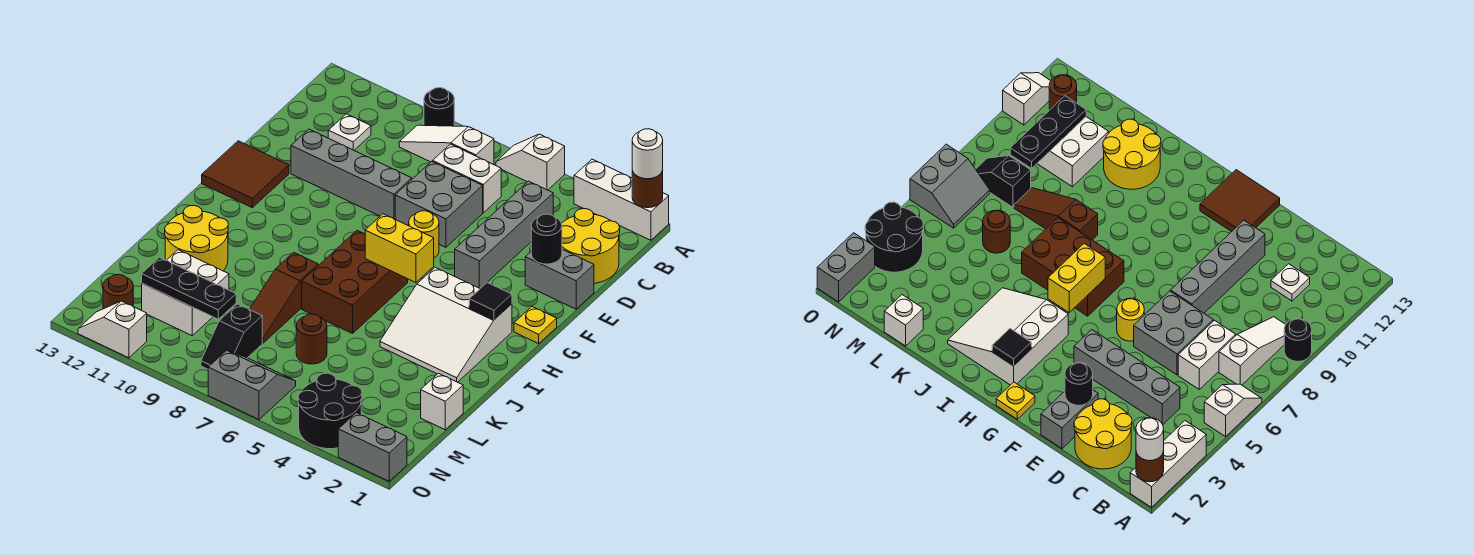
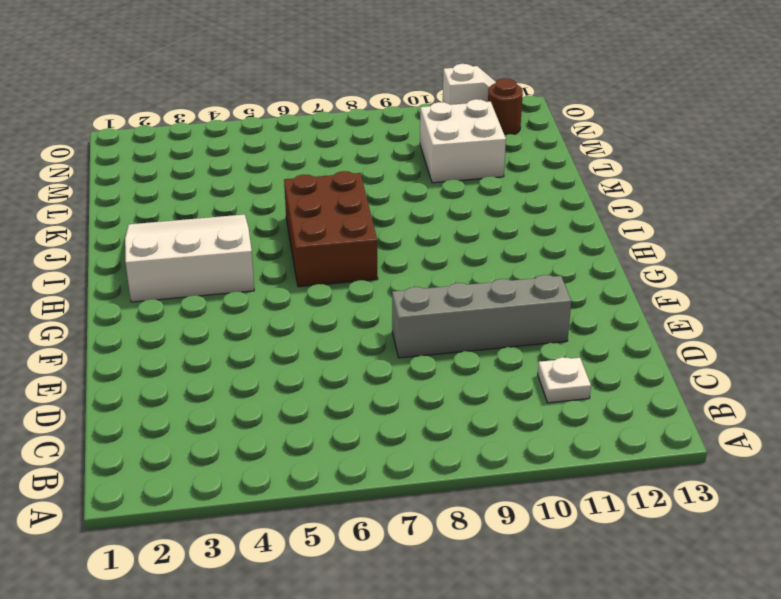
none -> white 1x3 brick [574,159,669,240]
none -> white 1x2 slope [496,134,565,190]
none -> black 1x1 round brick [424,88,454,126]
none -> white 1x3 slope [399,125,494,165]

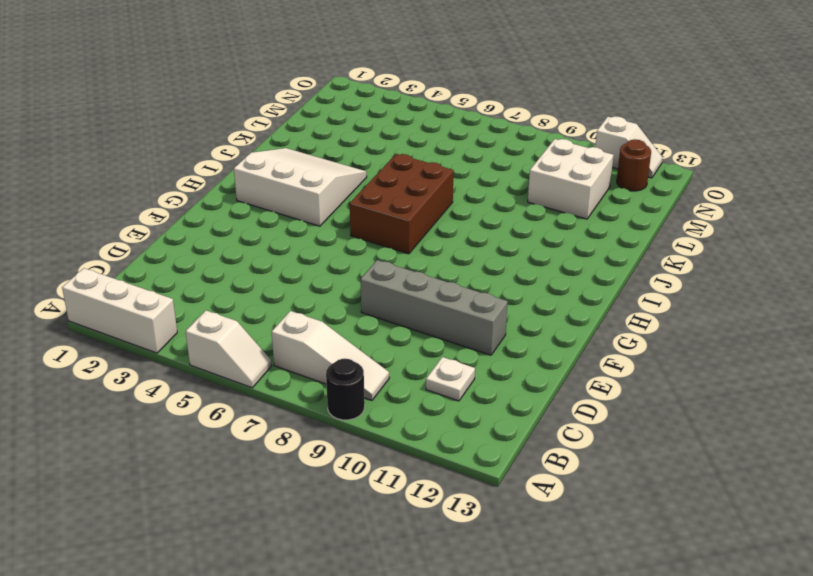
none -> yellow 2x2 round brick [562,209,620,283]
none -> grey 1x4 brick [455,181,553,288]
none -> white 1x2 brick [433,144,501,213]
none -> grey 2x2 brick [395,161,483,247]

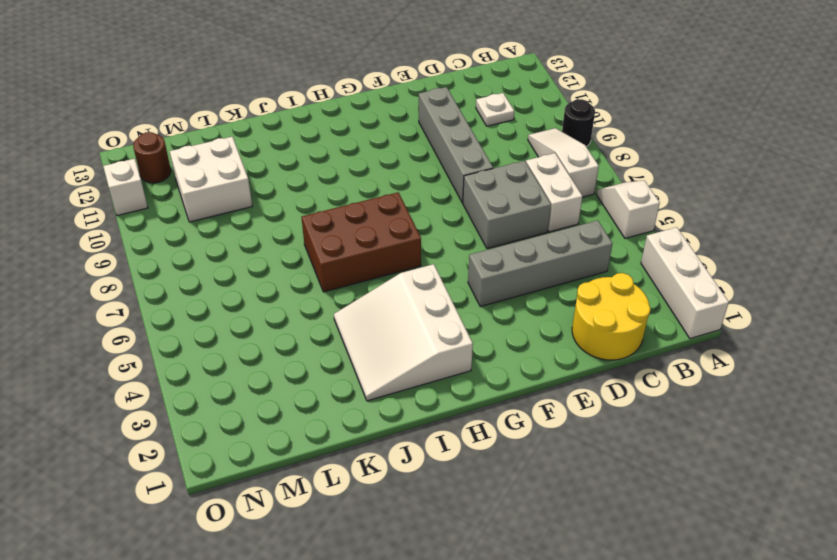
none -> grey 1x2 brick [525,249,594,309]
none -> yellow 1x1 round brick [409,211,439,258]
none -> brown 2x2 tile [202,141,289,207]
none -> yellow 1x1 plate [514,307,557,344]

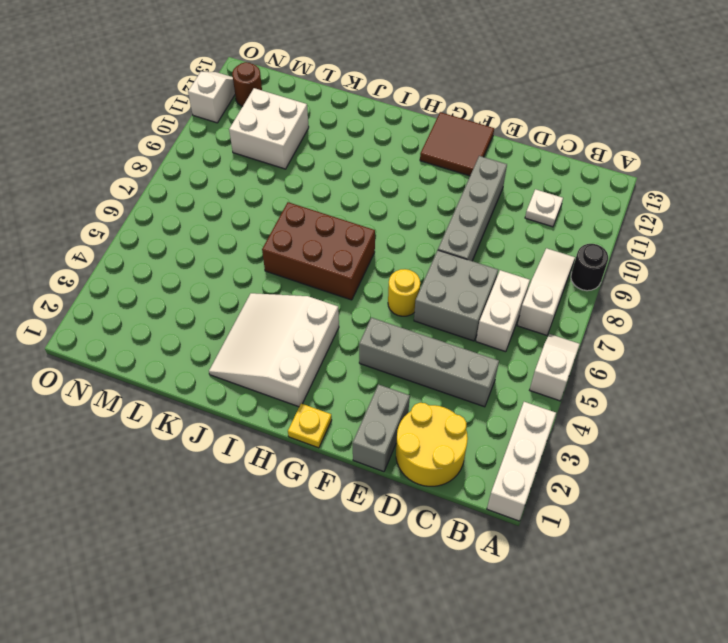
none -> brown 1x3 slope [249,252,318,343]
none -> yellow 2x2 round brick [165,205,228,271]
none -> white 1x1 brick [421,373,463,430]
none -> brown 1x1 round brick [296,314,327,364]

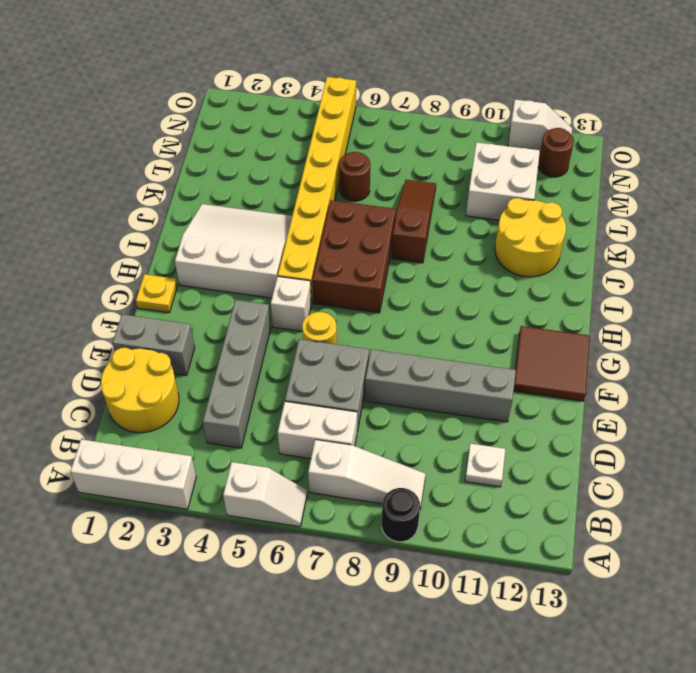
white 1x1 brick [271,276,311,331] -> white 1x1 brick moved to [421,373,463,430]
yellow 1x8 brick [278,77,356,303] -> none
none -> black 1x2 slope [201,304,262,369]
none -> black 2x2 round brick [298,373,362,449]
none -> grey 2x2 slope [208,350,296,420]
none -> grey 1x2 brick [338,413,407,481]

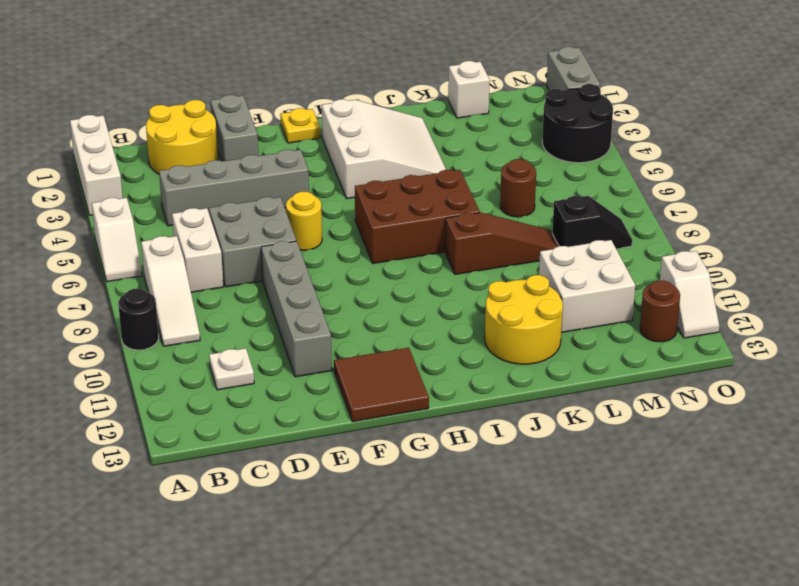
none -> grey 2x2 slope [208,350,296,420]
none -> brown 1x1 round brick [632,170,663,208]
none -> black 1x1 round brick [531,214,562,264]
none -> black 1x1 tile [469,283,512,320]

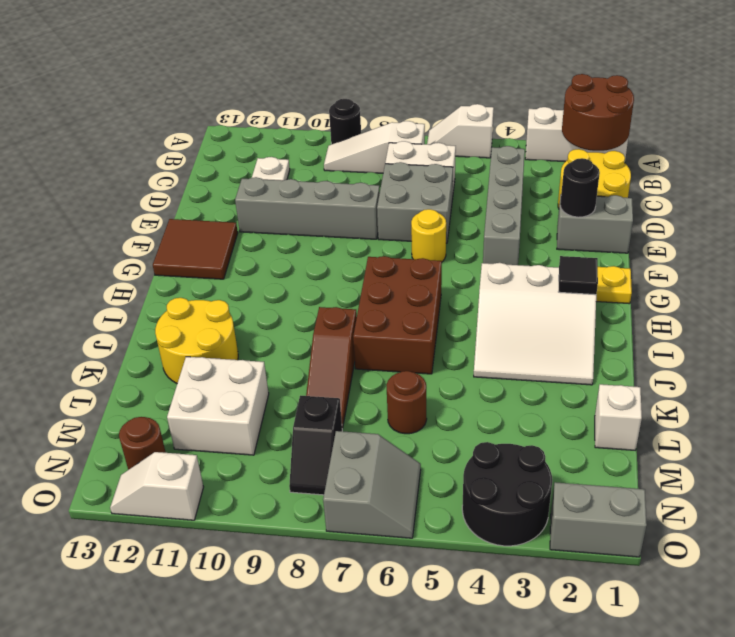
brown 2x2 round brick [562,74,634,151] -> brown 1x1 round brick [632,170,663,208]
grey 2x2 slope [323,431,421,538] -> grey 2x2 slope turned to [208,350,296,420]
none -> yellow 1x2 brick [365,214,434,283]
none -> black 1x3 plate [142,257,236,319]
none -> white 1x1 round brick [632,129,663,179]

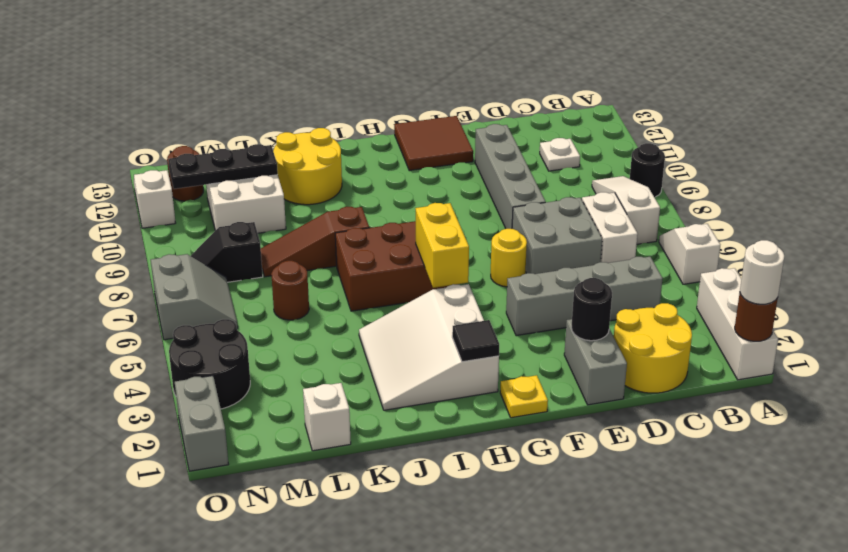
black 1x3 plate [168,144,278,189] -> black 1x3 plate turned to [142,257,236,319]

